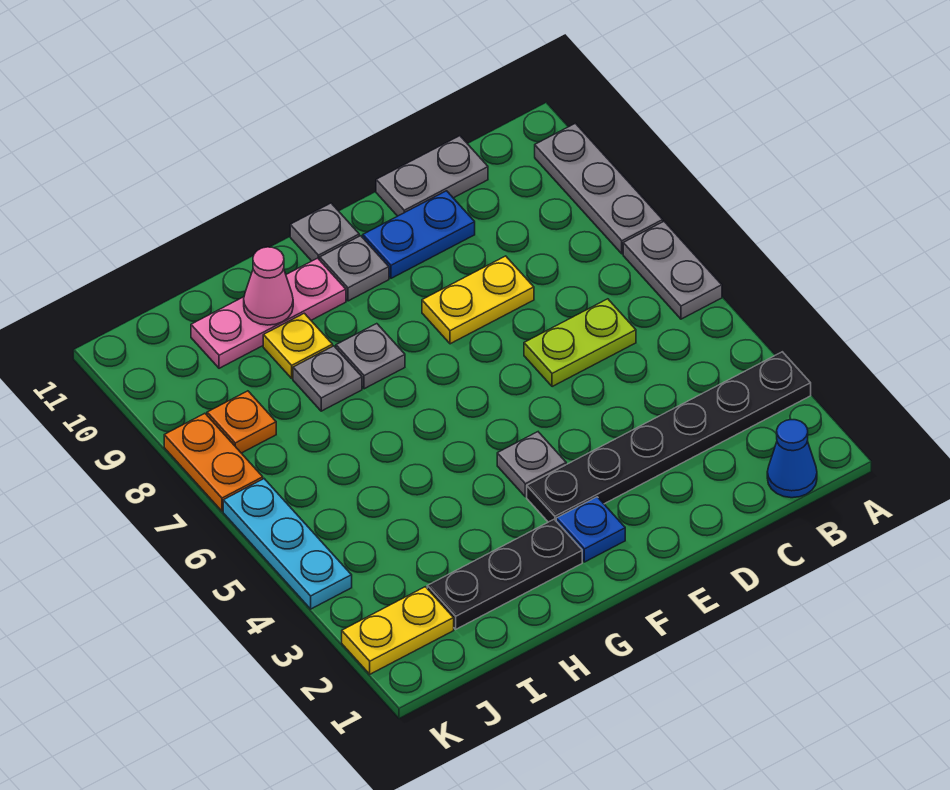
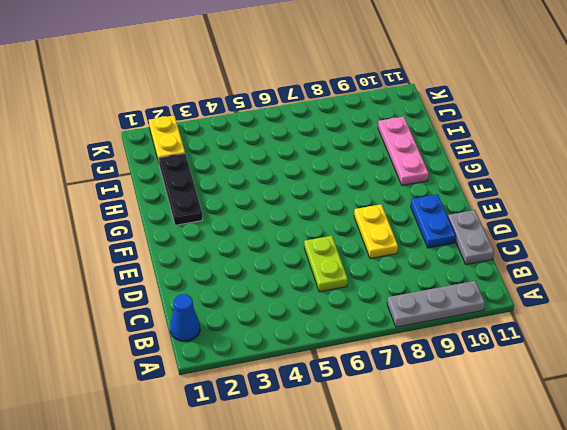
none -> black 1x6 plate [527,352,811,522]
none -> grey 1x2 plate [623,221,722,319]
none -> blue 1x1 plate [556,497,625,562]

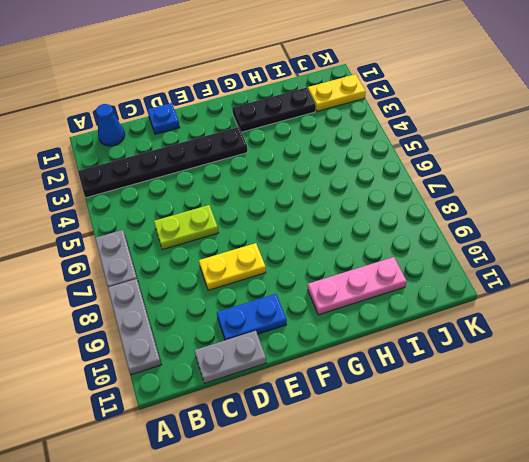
blue 1x1 plate [147,103,180,134] -> blue 1x1 plate moved to [556,497,625,562]
none -> grey 1x1 plate [497,432,566,497]
none -> grey 1x1 plate [320,236,389,301]
none -> grey 1x1 plate [290,203,359,261]

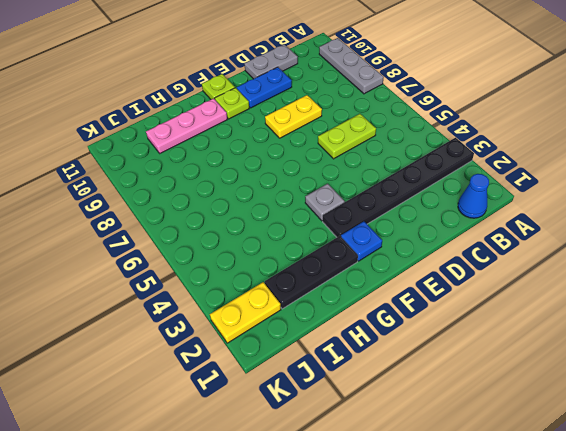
lime 1x1 plate [215,88,249,119] -> grey 1x1 plate [320,236,389,301]
lime 1x1 plate [202,74,235,99] -> grey 1x1 plate [290,203,359,261]
none -> grey 1x2 plate [623,221,722,319]
none -> grey 1x1 plate [336,324,405,389]
none -> grey 1x1 plate [293,346,362,411]

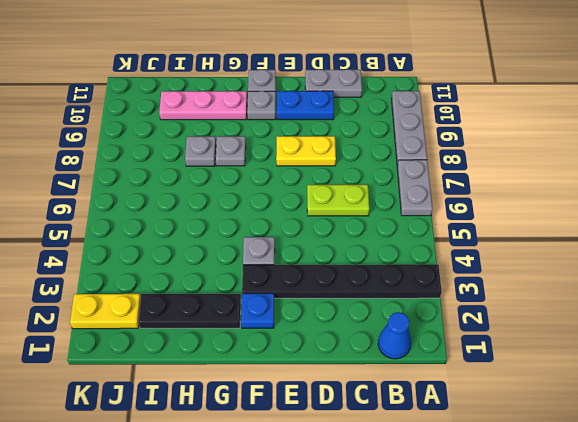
none -> yellow 1x1 plate [263,313,333,378]
none -> orange 1x1 plate [207,391,276,453]
none -> cyan 1x3 plate [223,479,352,609]

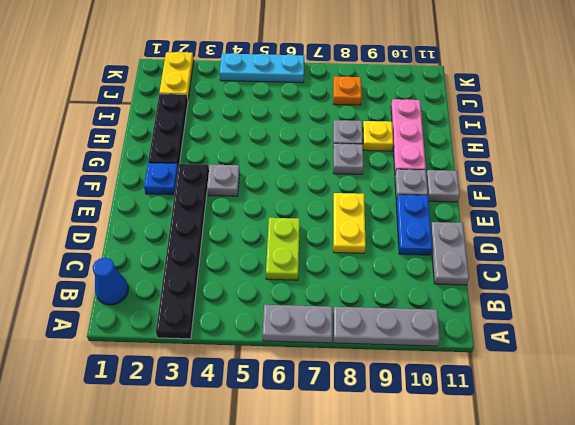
none -> orange 1x2 plate [164,413,263,511]
none -> pink 1x1 cone [244,247,293,325]

